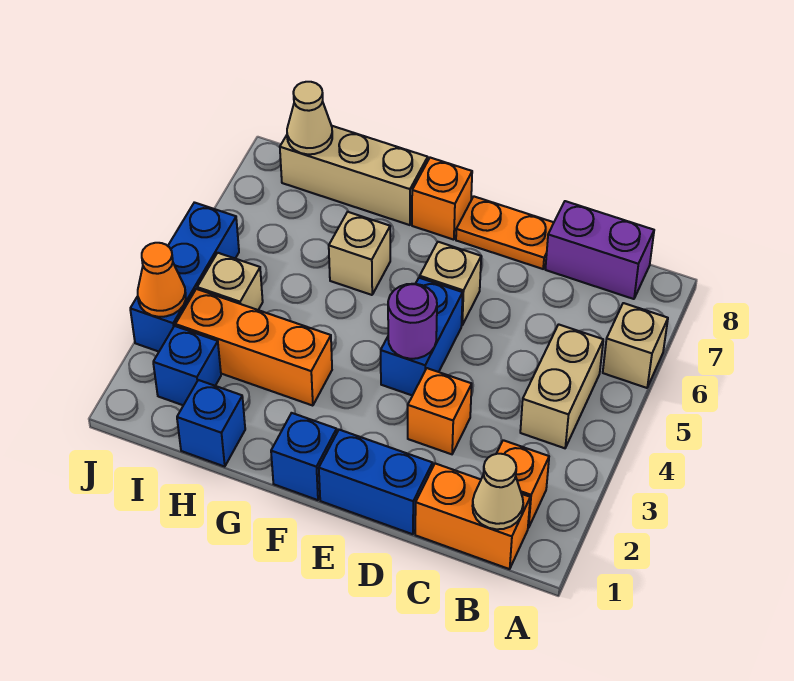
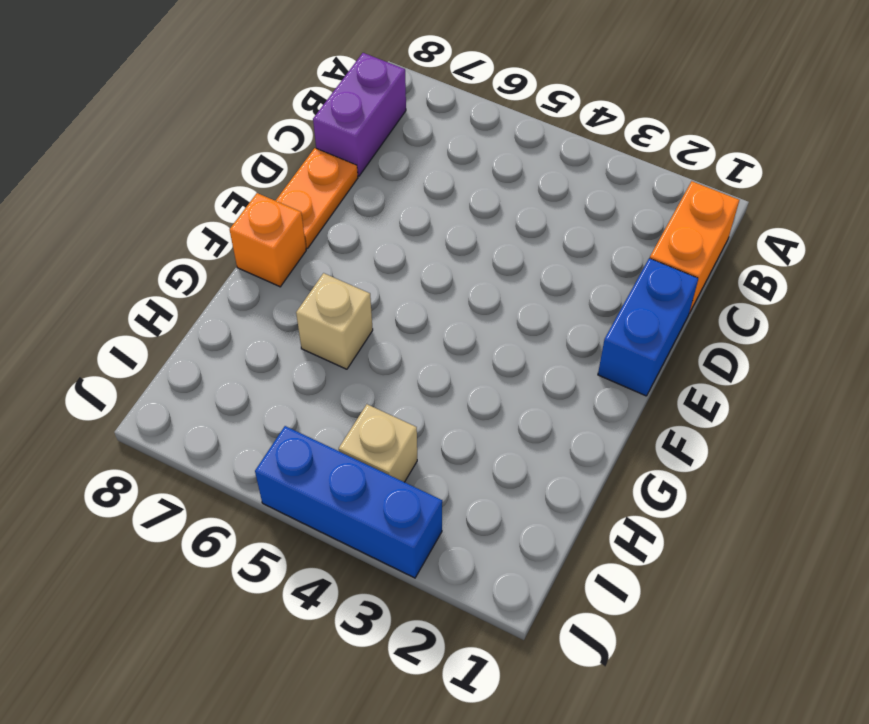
none -> tan 1x1 brick [603,303,668,388]
none -> orange 1x1 brick [496,440,549,528]
none -> tan 1x2 brick [520,324,603,448]

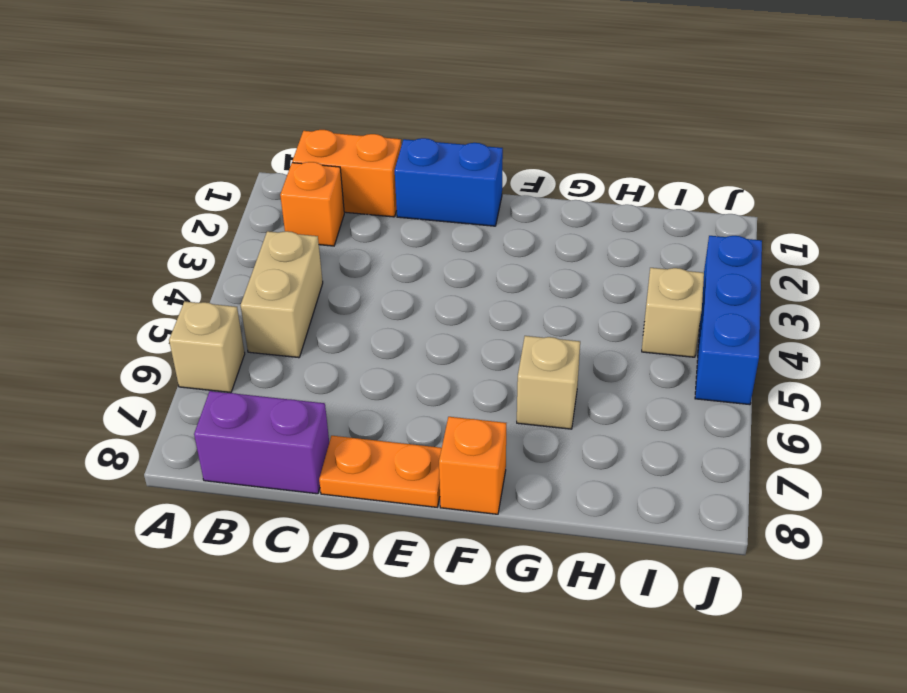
none -> orange 1x1 brick [408,368,472,454]
none -> blue 1x2 brick [381,278,463,396]
none -> tan 1x1 brick [420,242,481,325]

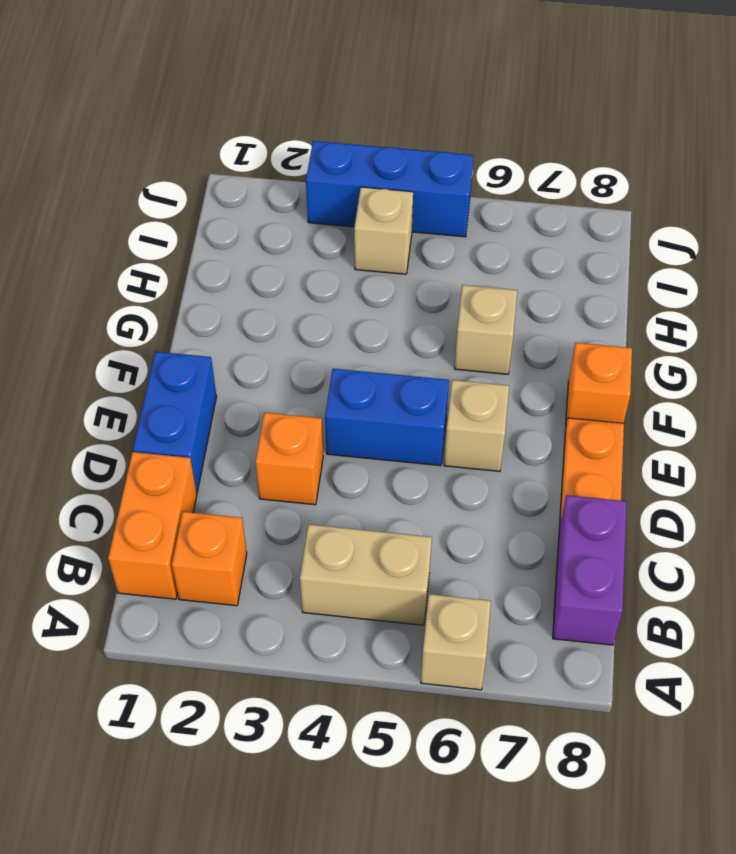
none -> blue 1x1 brick [271,413,337,500]
none -> orange 1x3 brick [175,289,332,406]
none -> tan 1x3 brick [280,126,428,225]

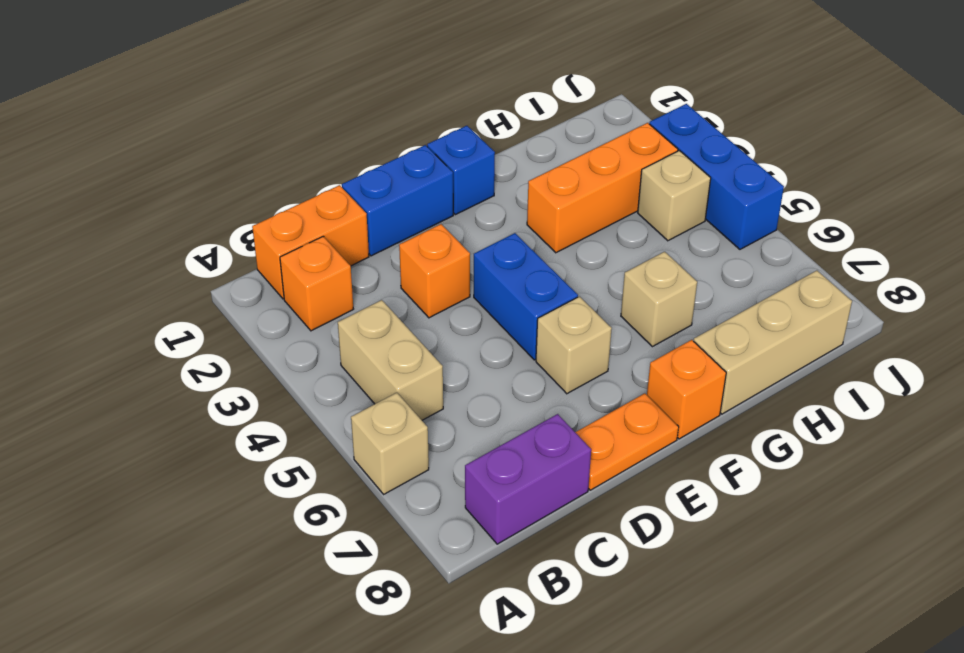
none -> blue 1x1 brick [177,380,245,466]
none -> blue 1x1 brick [153,326,221,405]
none -> tan 1x1 cone [472,454,523,529]

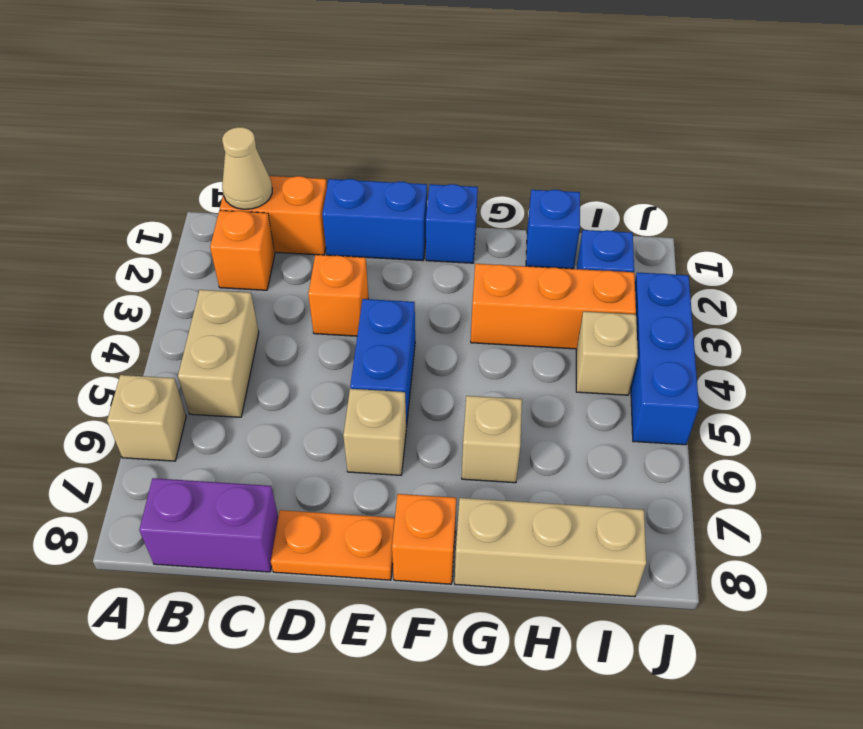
none -> purple 1x1 round brick [388,284,437,359]
none -> tan 1x1 cone [287,82,332,154]
none -> orange 1x1 cone [138,243,186,317]

